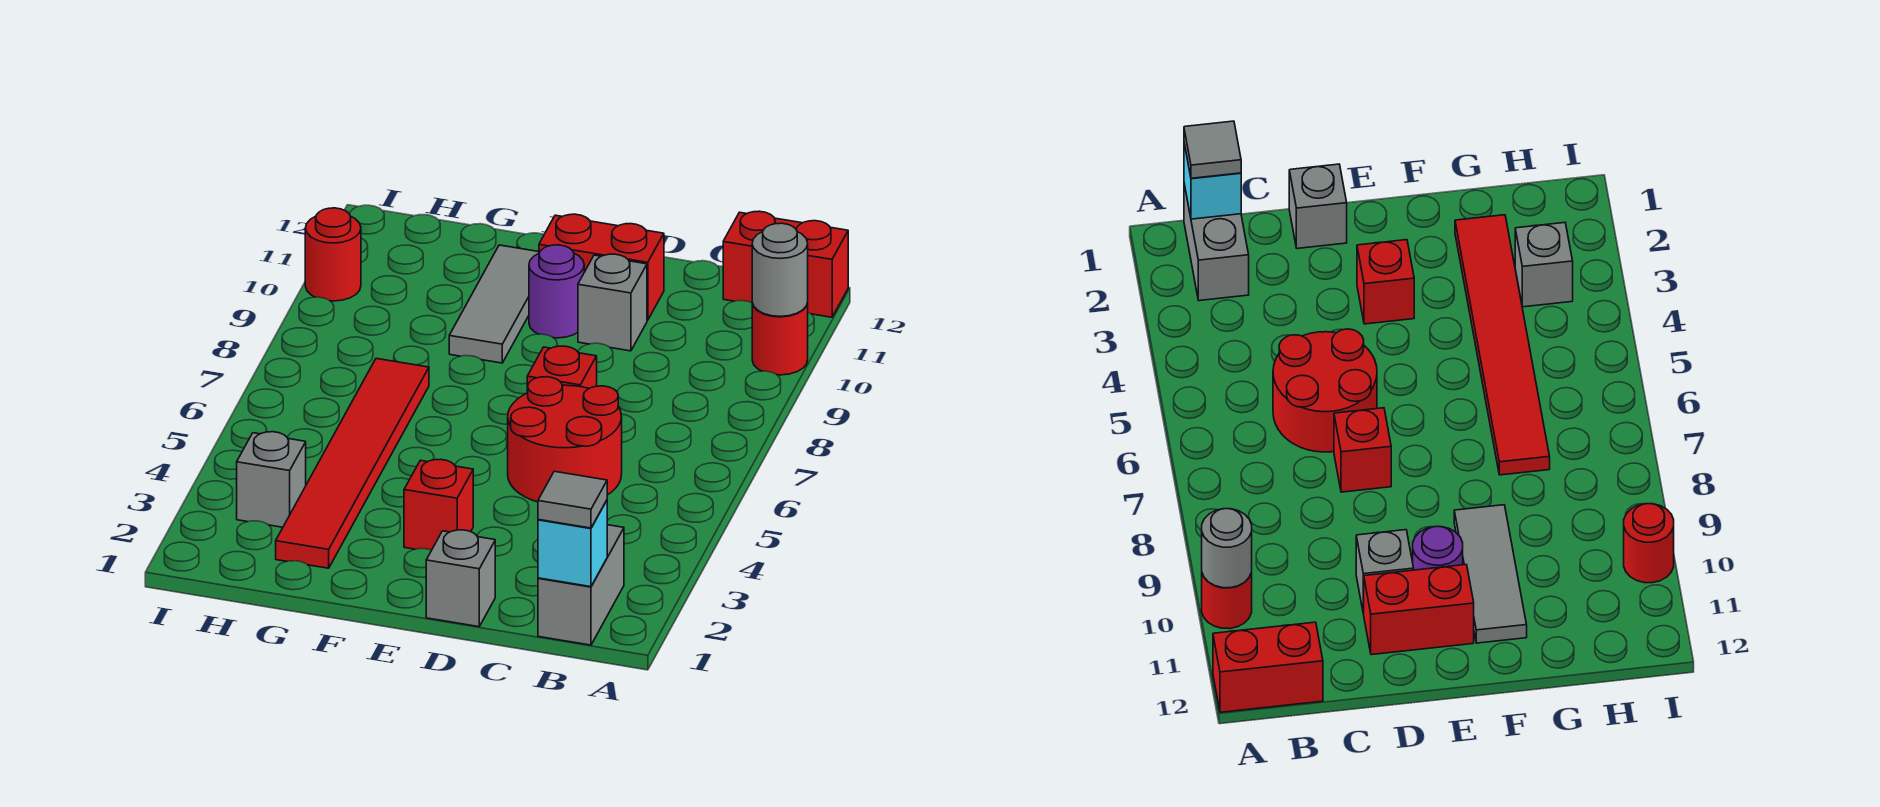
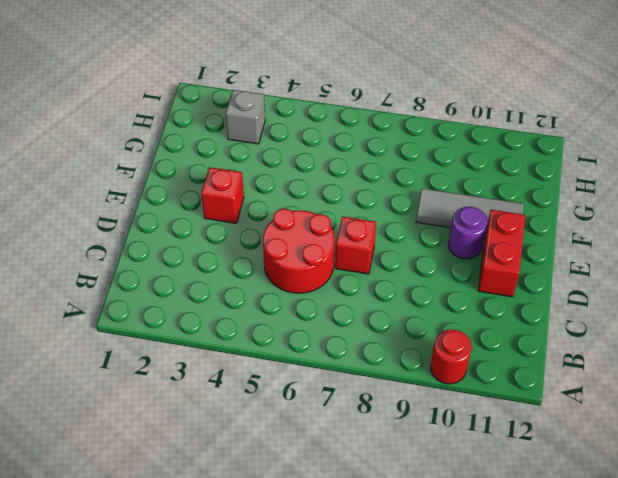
none -> red 1x2 brick [723,211,848,317]
none -> grey 1x2 brick [538,525,624,645]
none -> grey 1x1 brick [426,530,495,627]

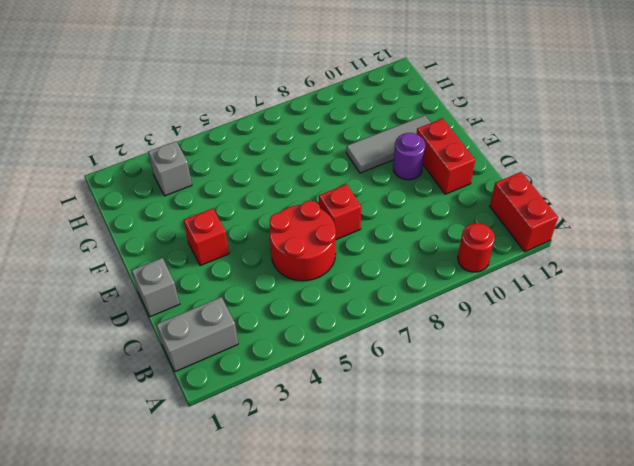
none -> grey 1x1 brick [578,254,647,351]
none -> red 1x6 tile [276,358,429,568]
none -> red 1x1 round brick [305,208,361,301]

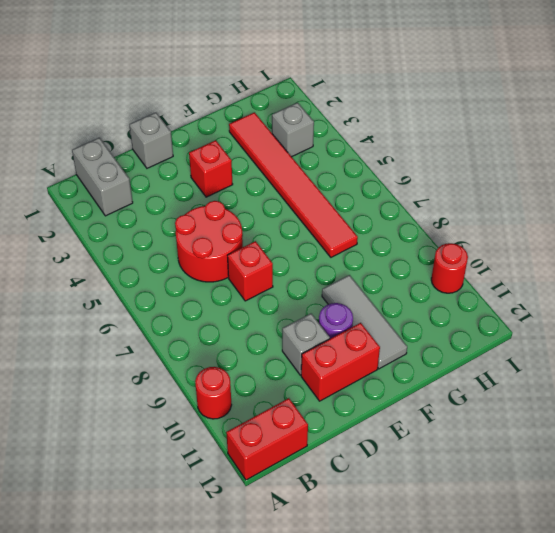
none -> grey 1x1 round brick [752,223,808,316]
none -> cyan 1x1 brick [538,501,607,587]
none -> grey 1x1 tile [538,471,607,528]

